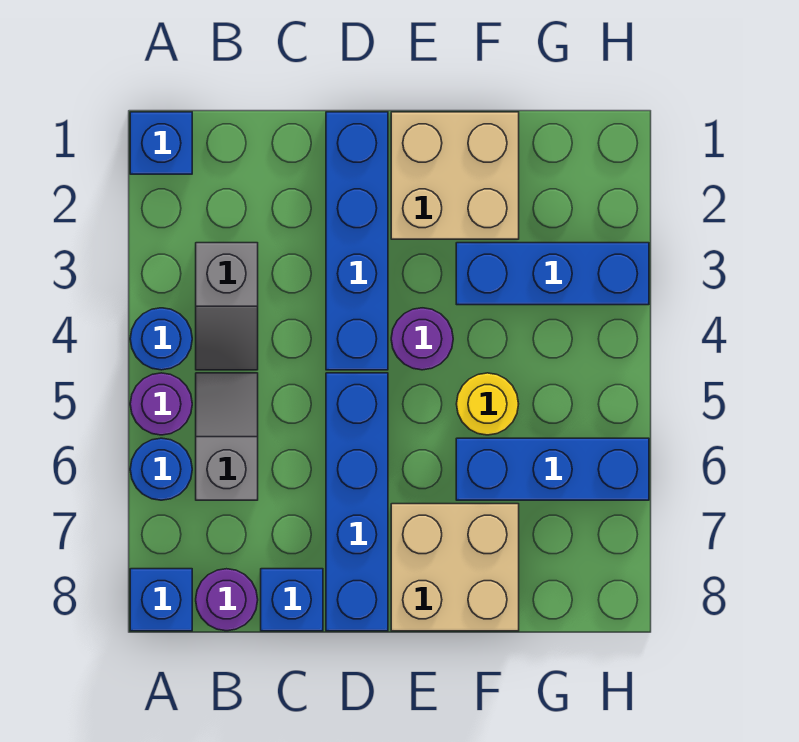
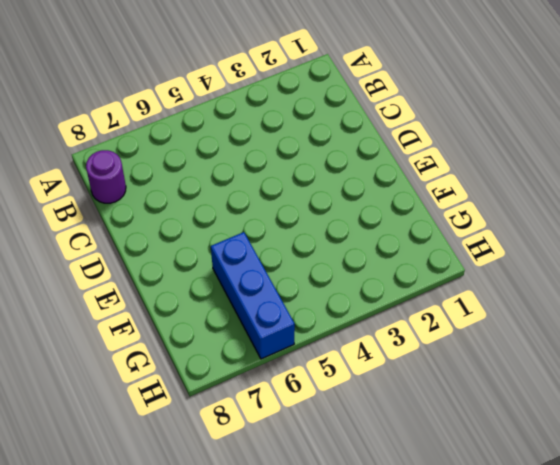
none -> blue 1x1 brick [130,112,192,174]
none -> blue 1x1 round brick [130,308,192,370]
none -> purple 1x1 round brick [130,373,192,435]

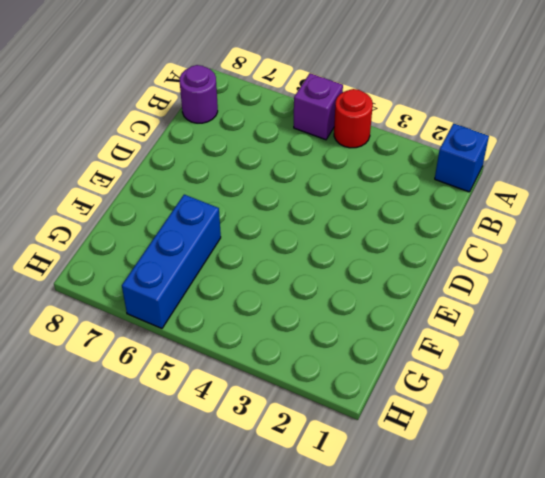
red 1x1 round brick [334,89,373,148] -> blue 1x1 round brick [130,308,192,370]
purple 1x1 brick [294,73,343,140] -> purple 1x1 round brick [130,373,192,435]
none -> blue 1x1 round brick [130,438,192,500]
none -> blue 1x1 brick [130,569,192,631]
none -> grey 1x2 slope [196,243,258,370]

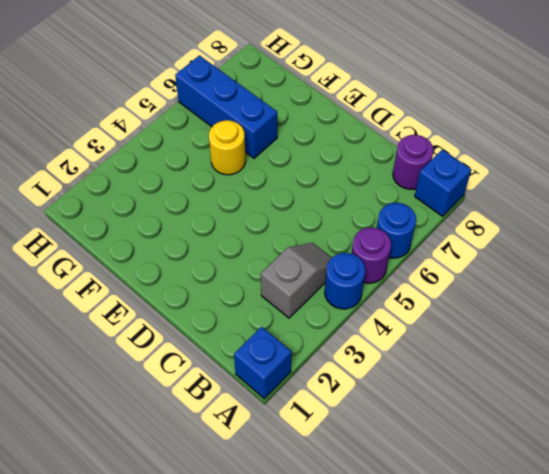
none -> grey 1x2 slope [196,373,258,500]
none -> blue 1x1 brick [261,569,323,631]
none -> blue 1x4 brick [326,112,388,370]

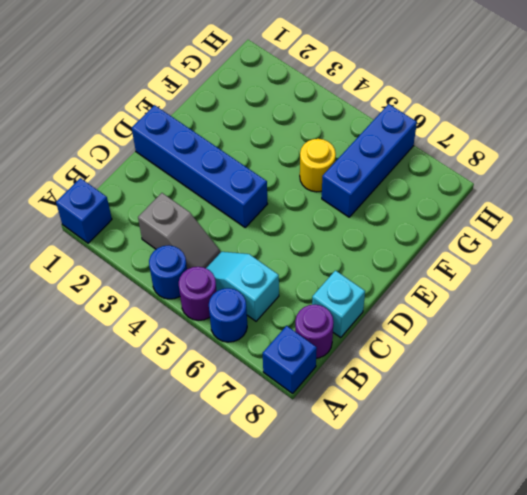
cyan 1x2 slope [206,252,279,321] -> grey 1x2 slope [196,373,258,500]
cyan 1x1 brick [312,270,365,338] -> blue 1x1 brick [261,569,323,631]
none -> blue 1x4 brick [326,373,388,631]
none -> tan 2x2 brick [391,112,519,239]
none -> purple 1x1 round brick [391,308,453,370]

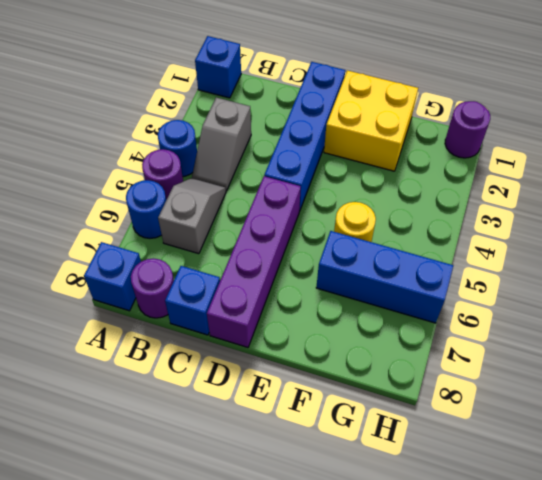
purple 1x4 brick [207,176,301,347] -> blue 1x4 brick [326,373,388,631]
yellow 2x2 brick [324,70,418,171] -> tan 2x2 brick [391,112,519,239]
purple 1x1 round brick [445,101,490,158] -> purple 1x1 round brick moved to [391,308,453,370]
none -> tan 2x2 brick [391,504,519,631]
none -> blue 1x3 brick [456,243,649,305]

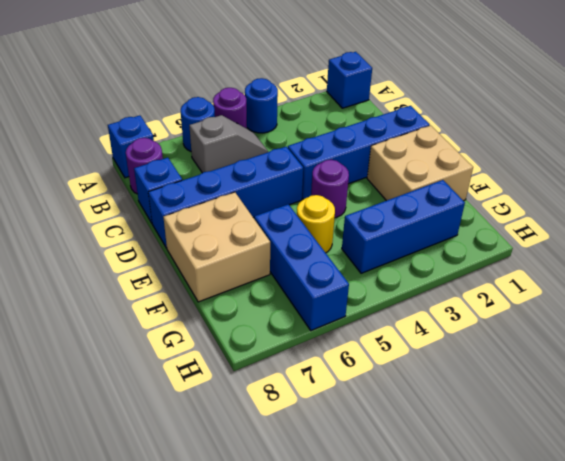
blue 1x3 brick [342,180,465,273] -> blue 1x3 brick turned to [456,243,649,305]
none -> grey 1x2 slope [196,243,258,370]

